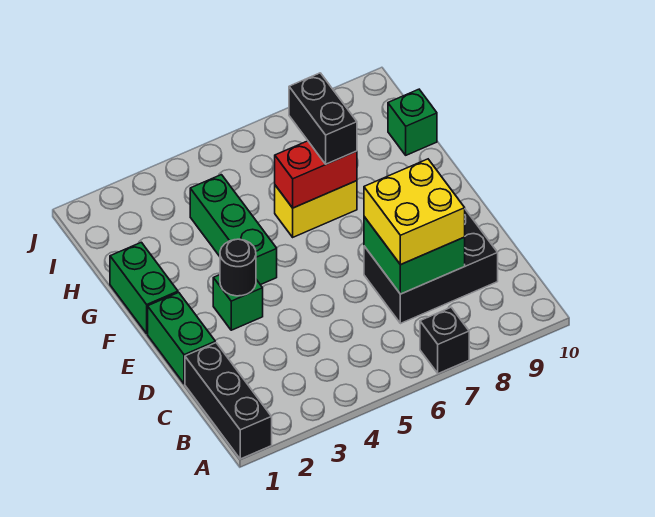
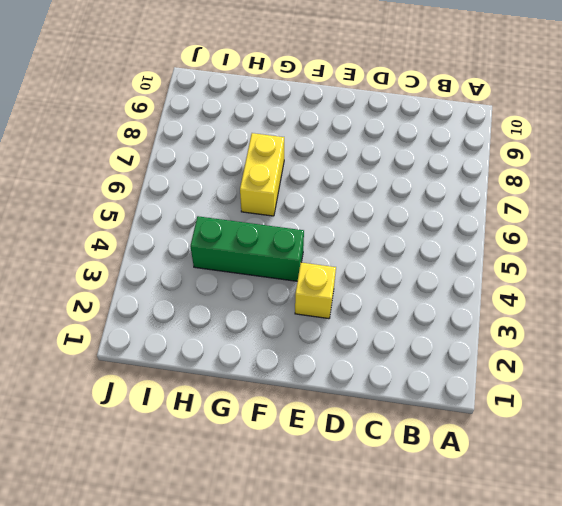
yellow 1x1 brick [295,262,336,319] -> green 1x1 brick [213,275,263,330]
none -> black 1x3 brick [185,343,272,459]
none -> black 1x1 brick [420,307,469,374]
none -> black 2x3 brick [364,209,498,324]

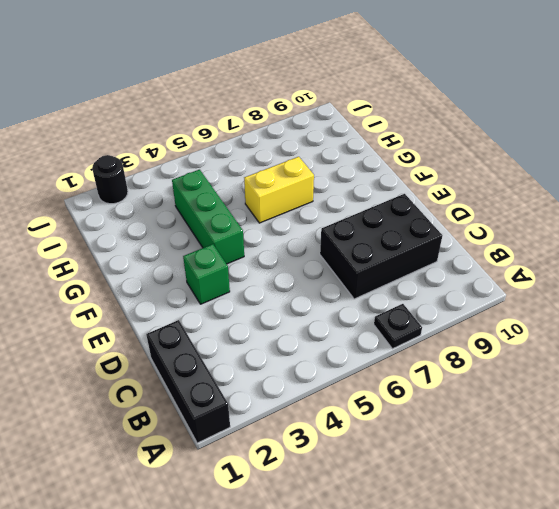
black 1x1 plate [374,304,422,349] -> black 1x1 brick [420,307,469,374]
black 1x1 round brick [92,155,128,204] -> black 1x1 round brick moved to [220,239,256,296]
none -> green 1x2 brick [148,293,215,384]
none -> green 1x2 brick [110,242,178,334]
none -> green 1x1 brick [388,89,437,155]

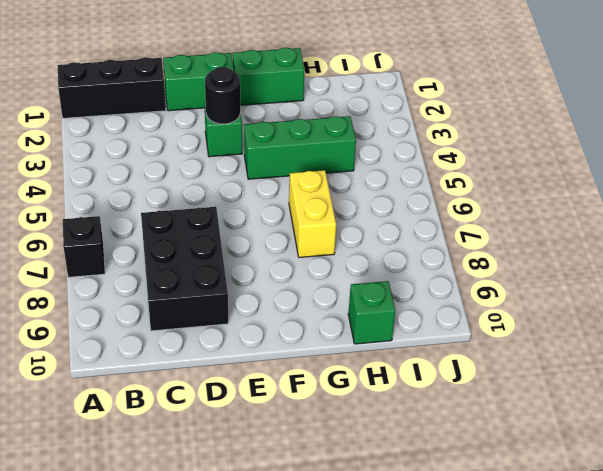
none -> green 2x2 brick [364,217,465,294]
none -> red 1x2 brick [275,141,357,208]
none -> yellow 2x2 brick [364,159,465,265]

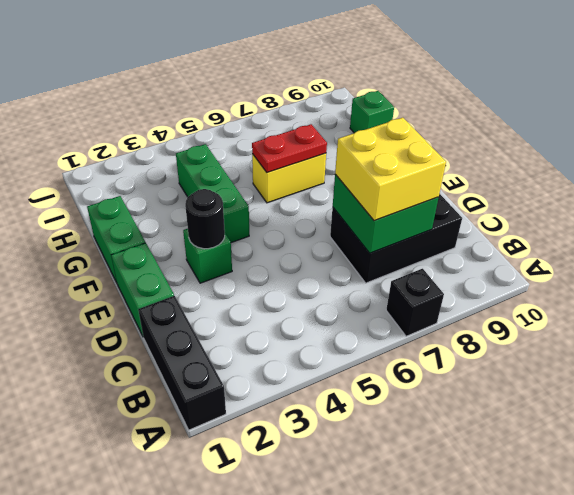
red 1x2 plate [252,124,327,173] -> red 1x2 brick [275,141,357,208]
none -> black 1x2 brick [289,73,357,164]

